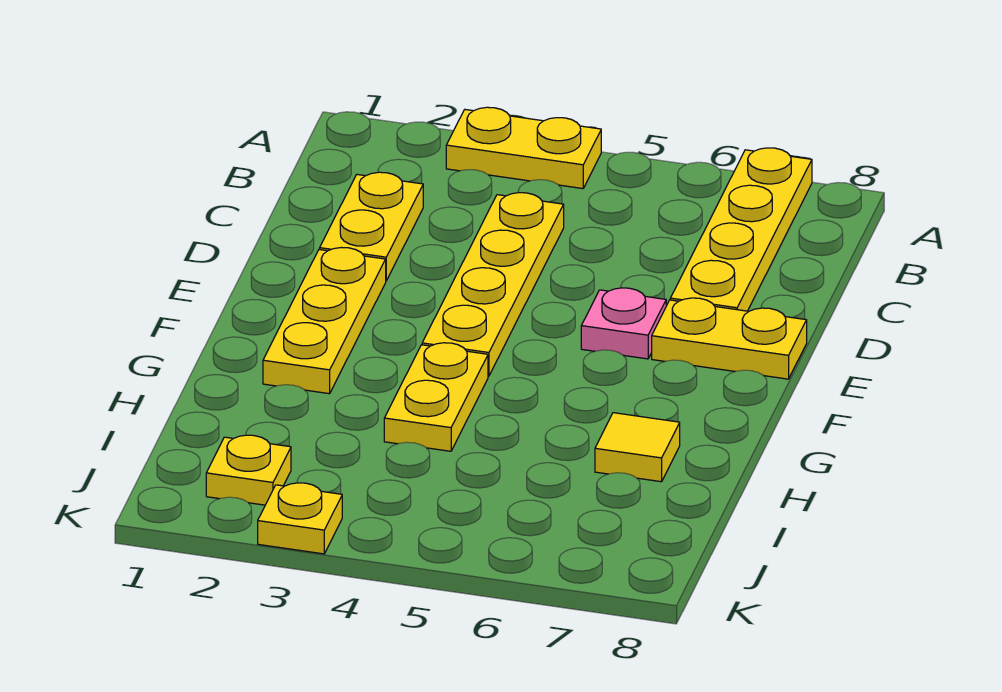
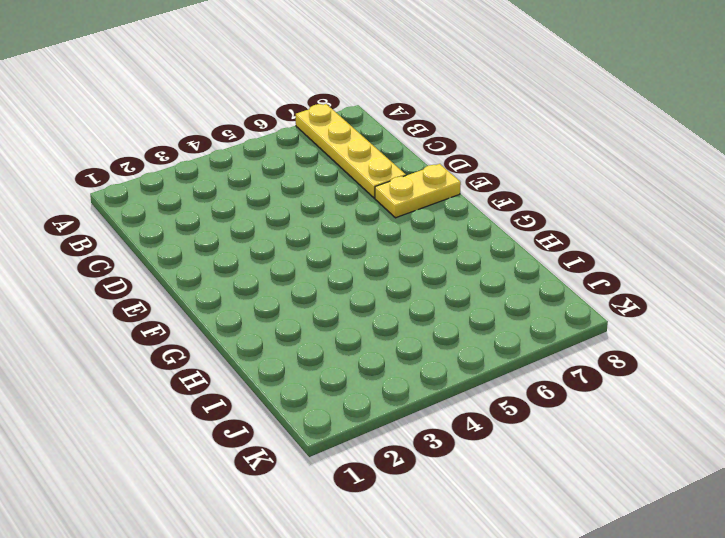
none -> yellow 1x2 plate [446,107,601,189]
none -> yellow 1x2 plate [320,172,423,281]

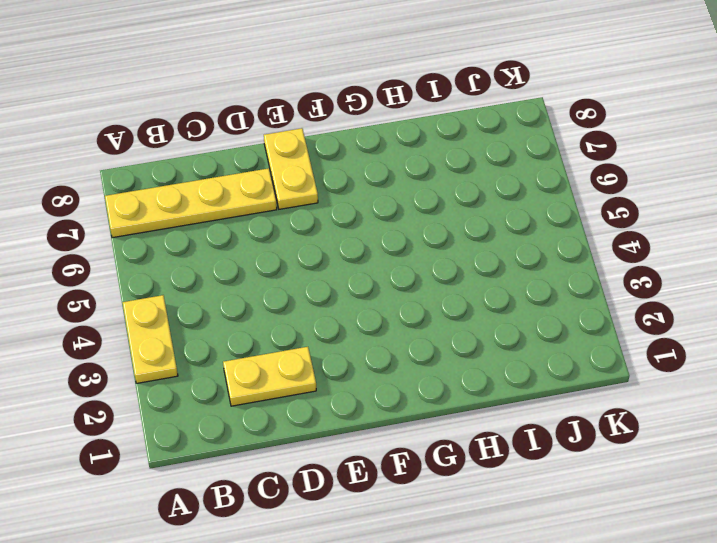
none -> yellow 1x4 plate [422,192,564,376]
none -> yellow 1x3 plate [263,248,386,394]

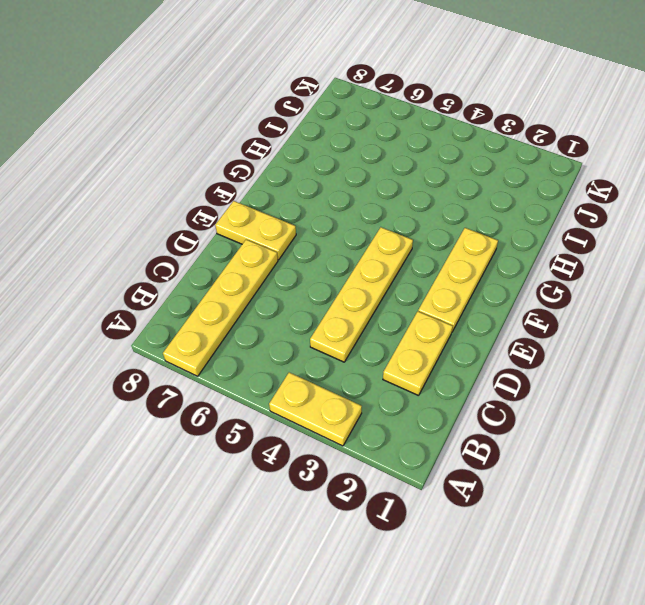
none -> pink 1x1 plate [581,288,666,359]
none -> yellow 1x2 plate [384,343,488,451]

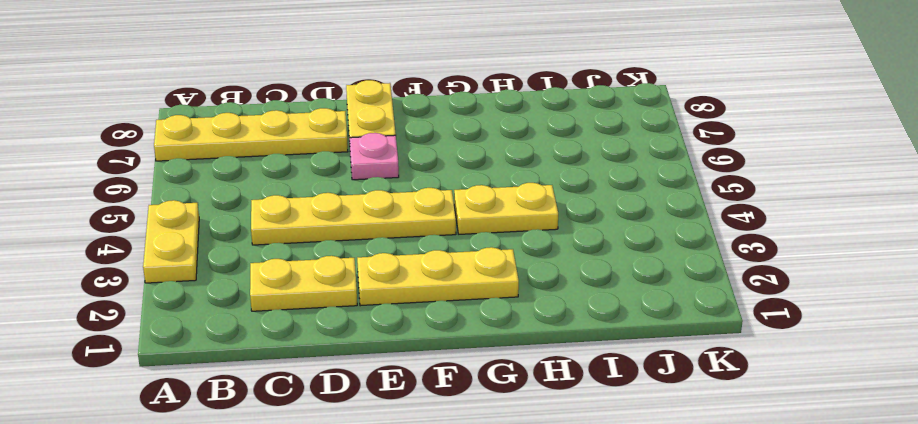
none -> yellow 1x1 tile [595,413,680,482]
none -> yellow 1x1 plate [206,435,291,505]

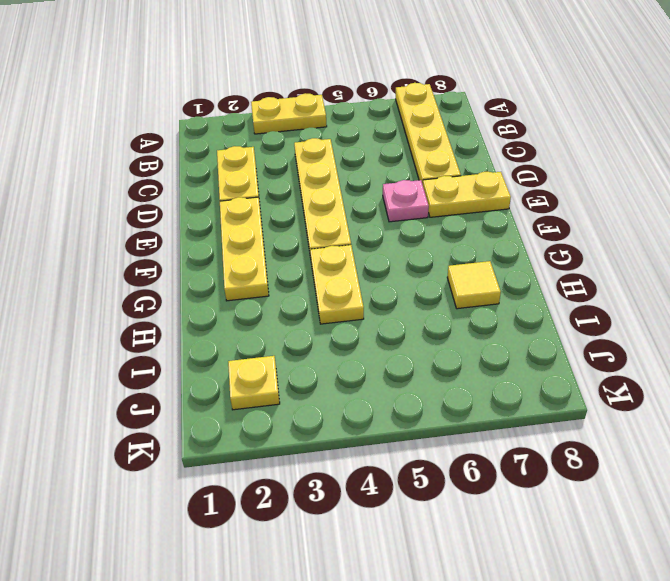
none -> yellow 1x1 plate [258,483,342,554]

